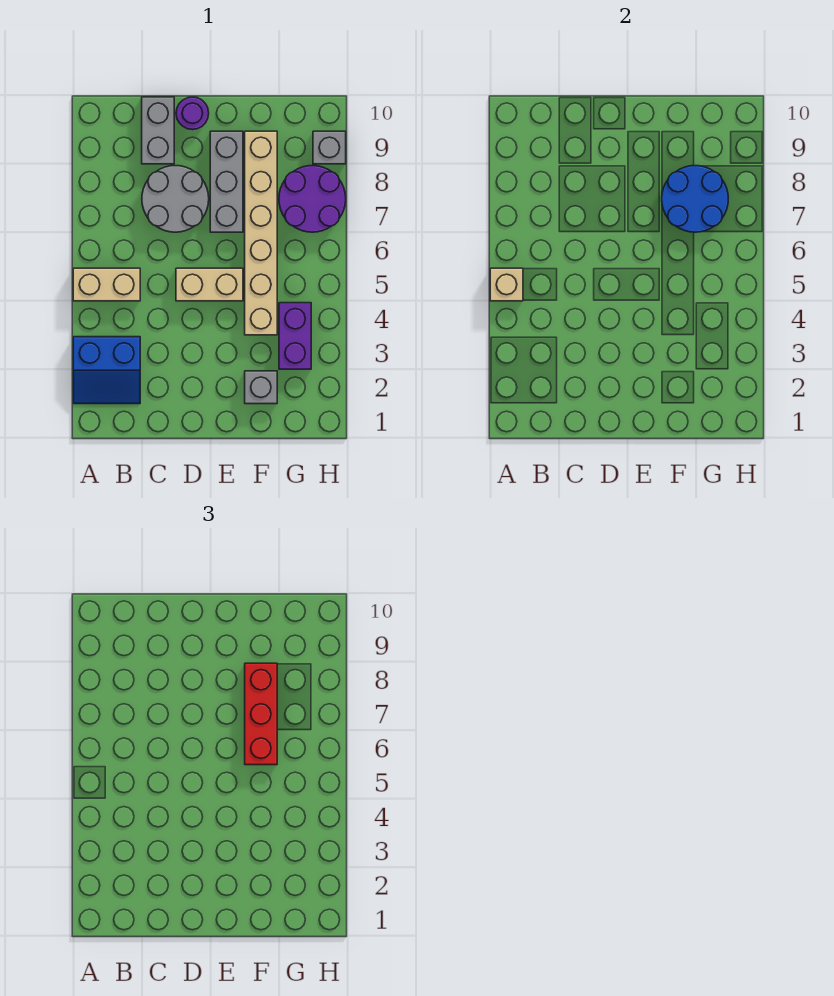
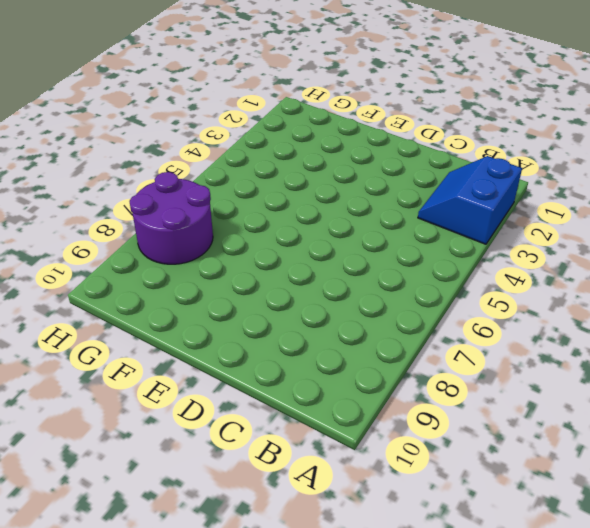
blue 2x2 slope [418,156,522,244] -> blue 2x2 slope turned to [73,337,140,404]
none -> tan 1x2 brick [73,268,140,301]
none -> grey 2x2 round brick [142,166,209,232]
none -> grey 1x2 brick [142,97,174,164]

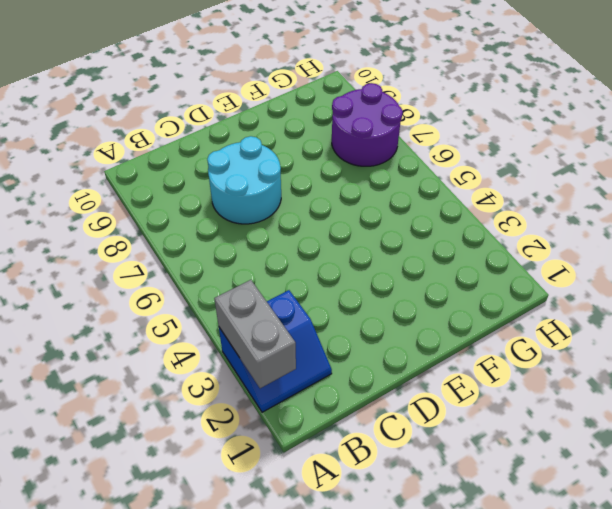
grey 1x2 brick [214,280,296,388] -> grey 1x2 brick moved to [142,97,174,164]
cyan 2x2 round brick [207,136,281,224] -> grey 2x2 round brick [142,166,209,232]
none -> tan 1x2 brick [73,268,140,301]
none -> tan 1x2 brick [176,268,243,301]
none -> purple 1x1 round brick [176,97,209,130]

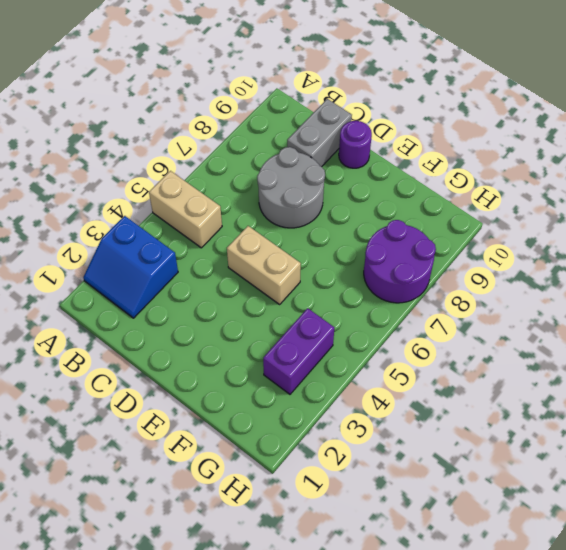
none -> grey 1x3 brick [210,131,243,232]
none -> grey 1x1 brick [245,371,277,404]
none -> tan 1x6 brick [245,131,277,335]

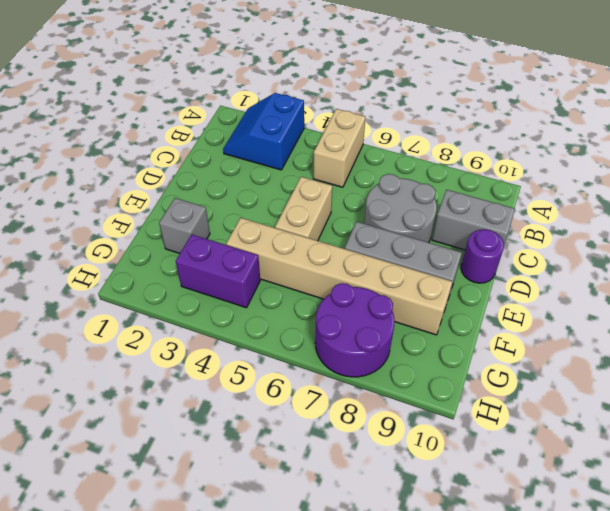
none -> grey 1x1 brick [313,131,346,164]
none -> tan 1x1 brick [490,268,523,301]
none -> blue 2x2 round brick [662,166,728,232]

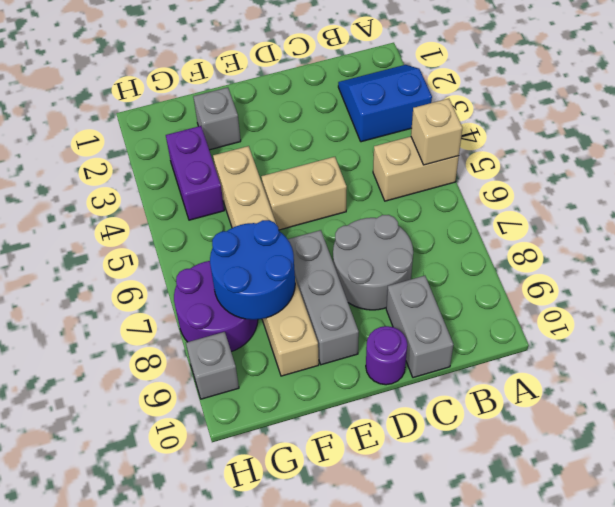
none -> red 1x3 brick [245,663,277,765]

